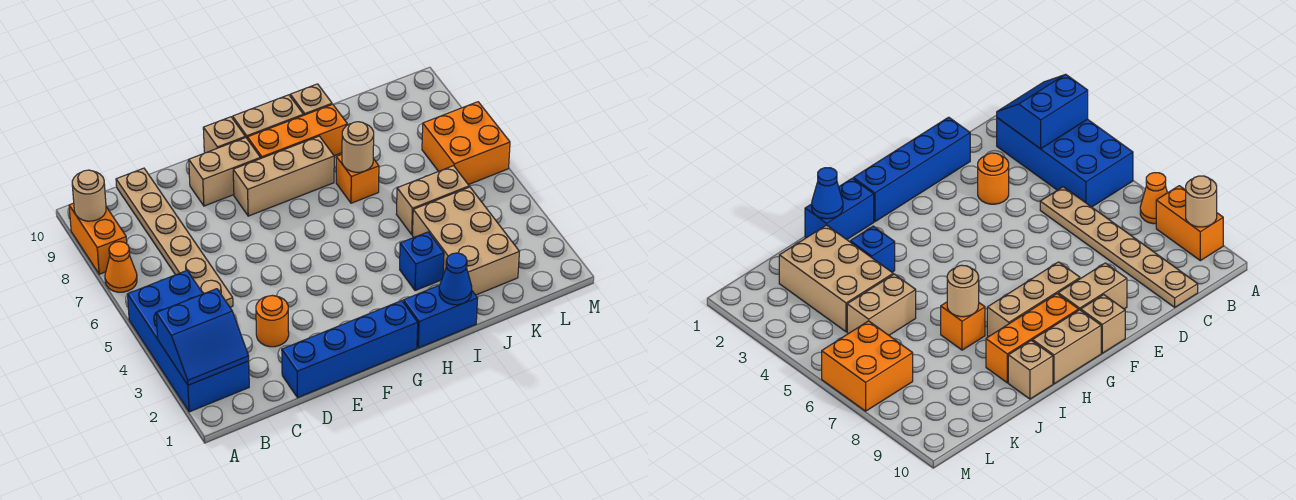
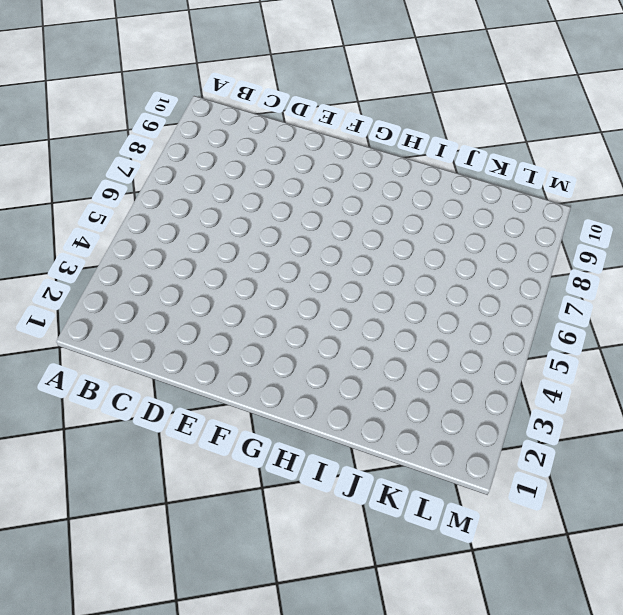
none -> blue 2x4 brick [128,271,249,412]
none -> orange 1x1 cone [105,242,137,292]
none -> orange 1x2 brick [69,203,127,274]

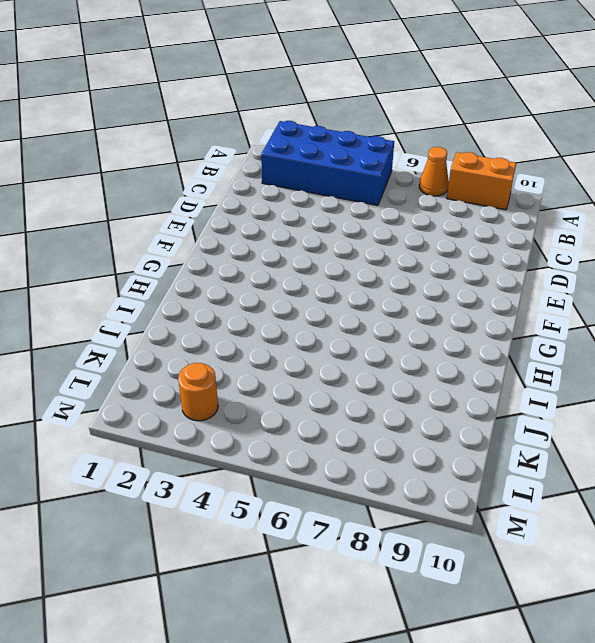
orange 1x1 round brick [178,363,218,421] -> orange 1x1 round brick moved to [256,296,289,347]
none -> tan 1x6 plate [116,168,233,307]
none -> blue 1x4 brick [282,301,418,398]
none -> tan 1x2 brick [189,138,260,206]

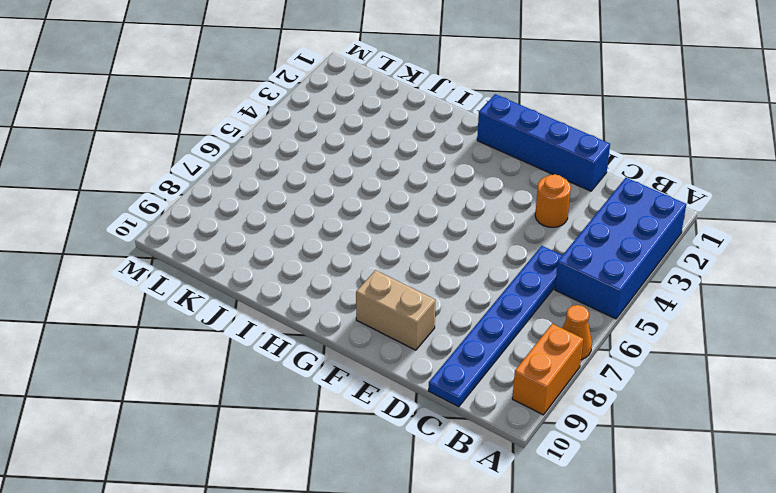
blue 1x6 plate [429,246,562,407] -> tan 1x6 plate [116,168,233,307]
none -> tan 1x3 brick [233,136,334,216]
none -> tan 1x1 brick [203,117,245,153]
none -> orange 1x3 brick [247,104,348,159]

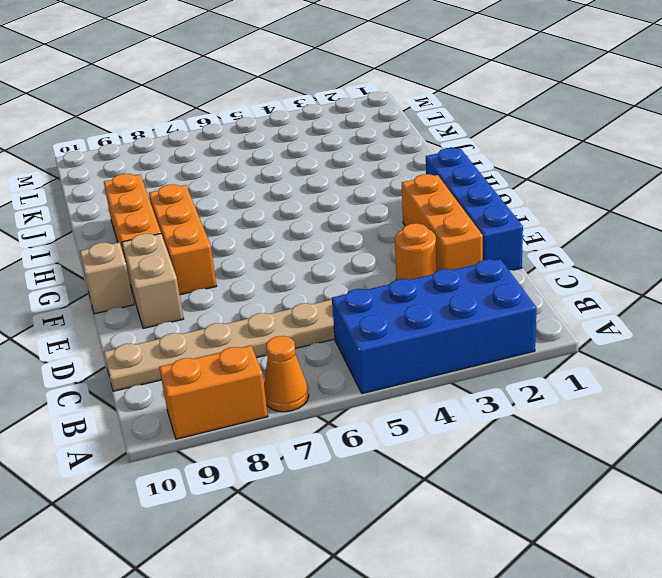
orange 1x3 brick [402,174,483,271] -> none
orange 1x3 brick [149,184,216,295] -> tan 1x3 brick [233,136,334,216]
none -> tan 1x2 brick [233,95,303,139]
none -> blue 1x2 brick [403,285,478,348]
none -> blue 1x1 brick [400,232,444,291]

